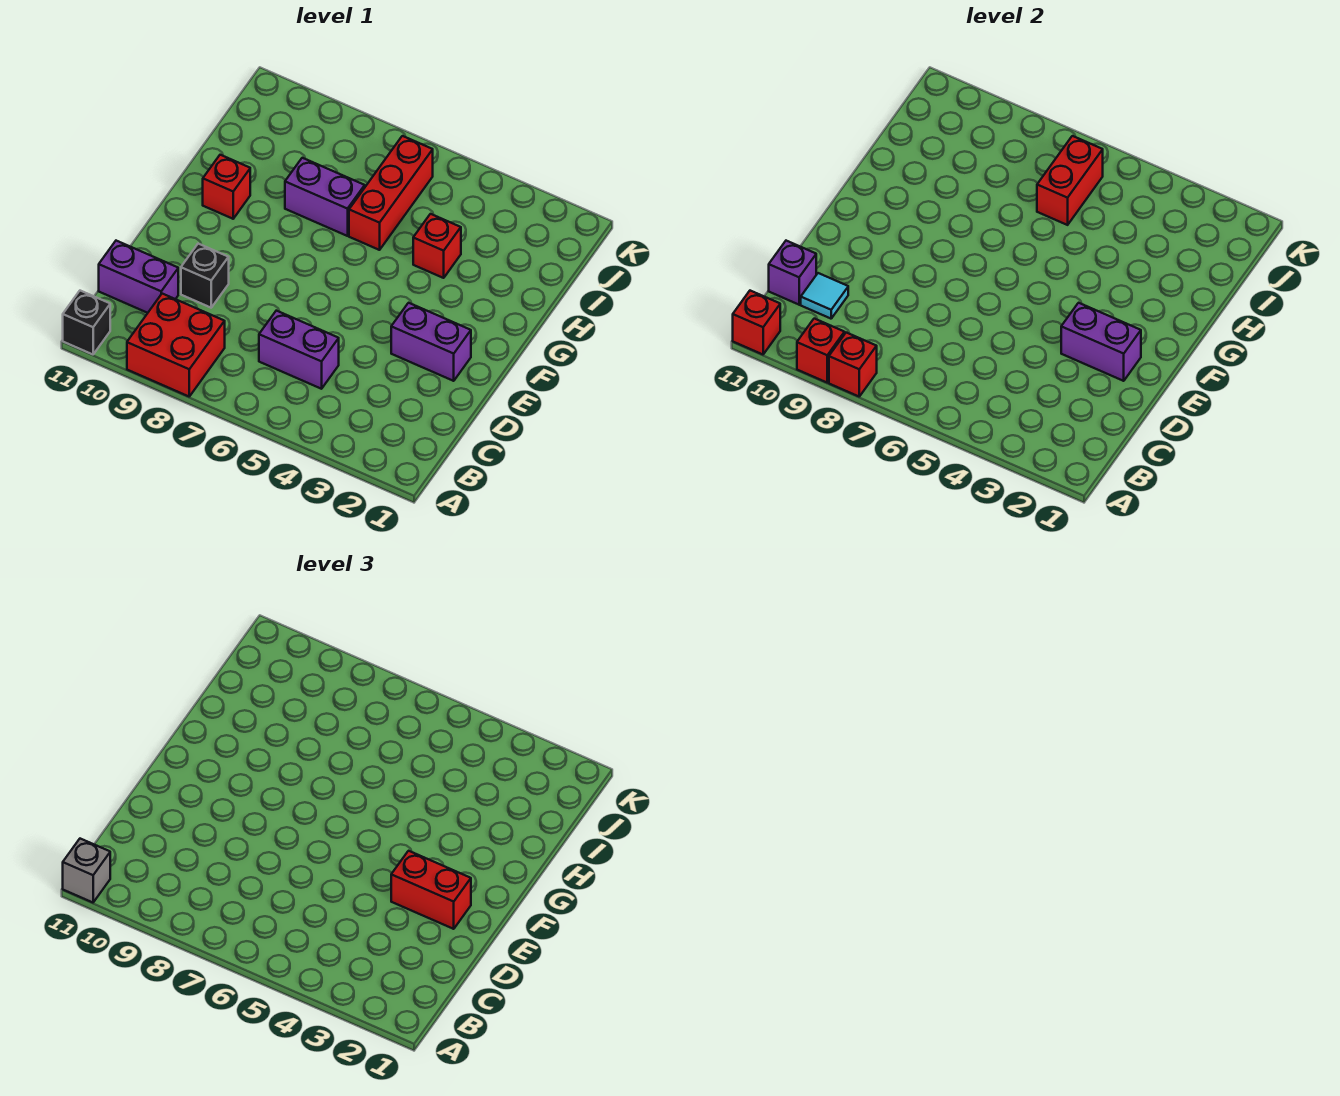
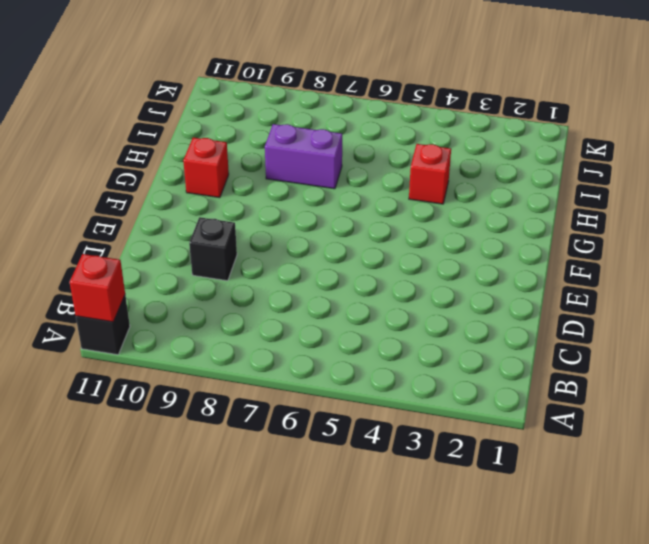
none -> red 2x2 brick [127,294,225,396]
none -> purple 1x2 brick [259,311,339,389]
none -> purple 1x2 brick [99,241,178,313]

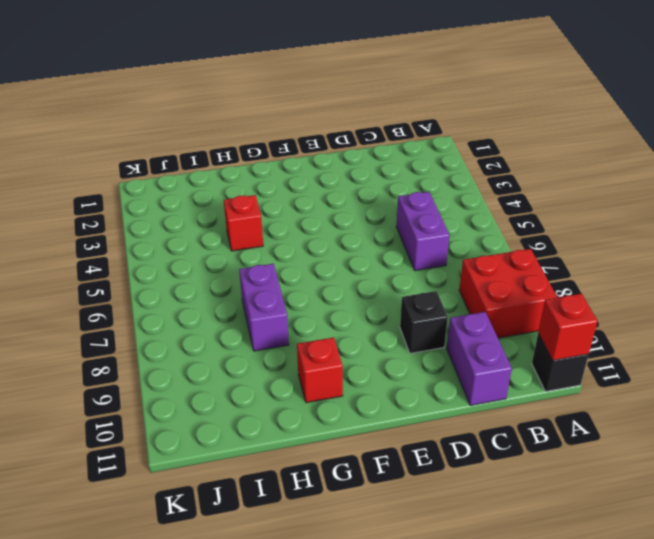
none -> purple 1x2 brick [391,303,471,381]
none -> red 1x3 brick [349,136,433,250]
none -> red 1x1 brick [829,333,877,396]

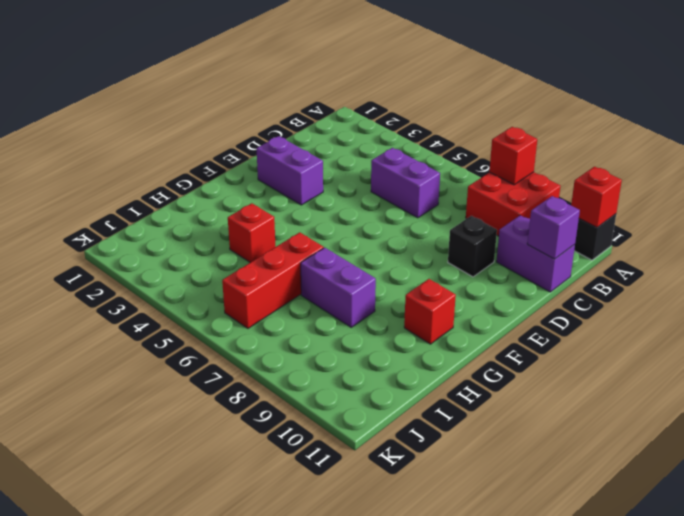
none -> red 1x1 brick [797,319,845,382]
none -> cyan 1x1 tile [801,273,848,319]
none -> purple 1x2 brick [1061,303,1141,381]

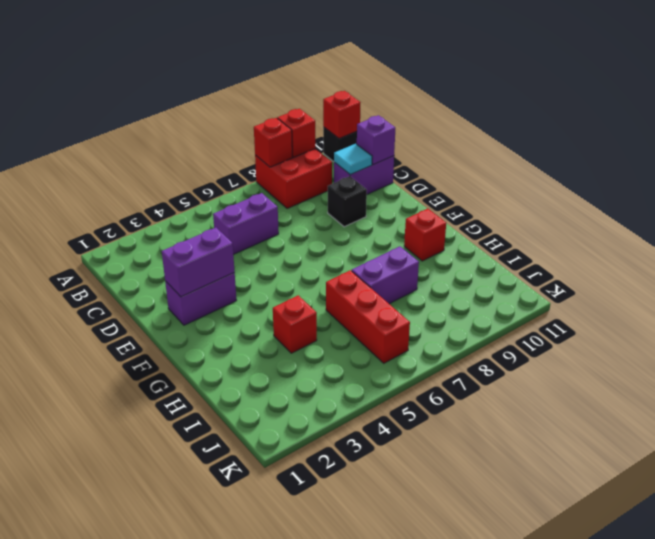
none -> red 1x2 brick [1037,136,1103,225]
none -> grey 1x1 brick [63,839,110,902]
none -> red 1x2 brick [391,851,471,929]

